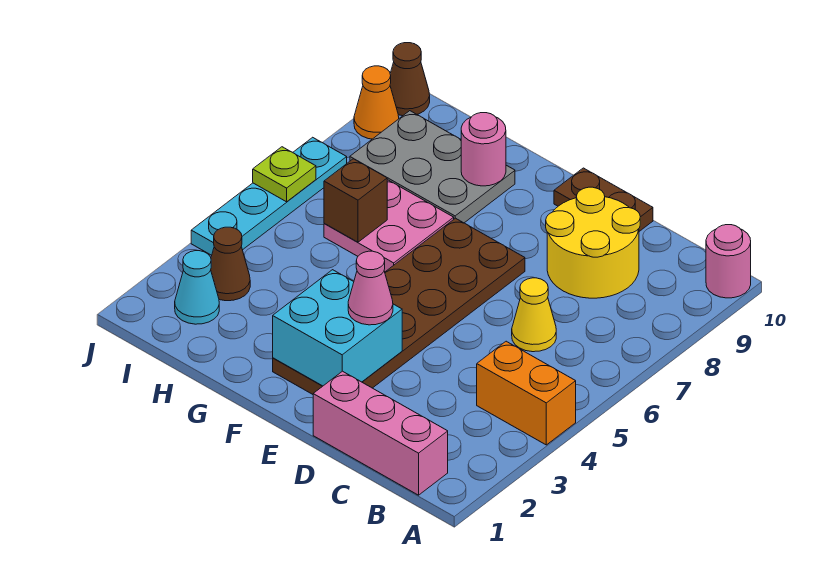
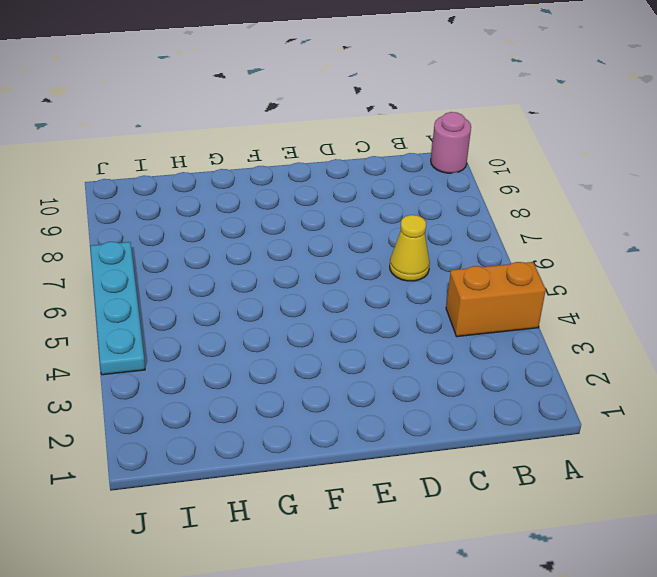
none -> pink 1x3 brick [313,371,448,495]
none -> yellow 2x2 round brick [546,187,640,298]
none -> brown 1x2 plate [554,168,653,231]

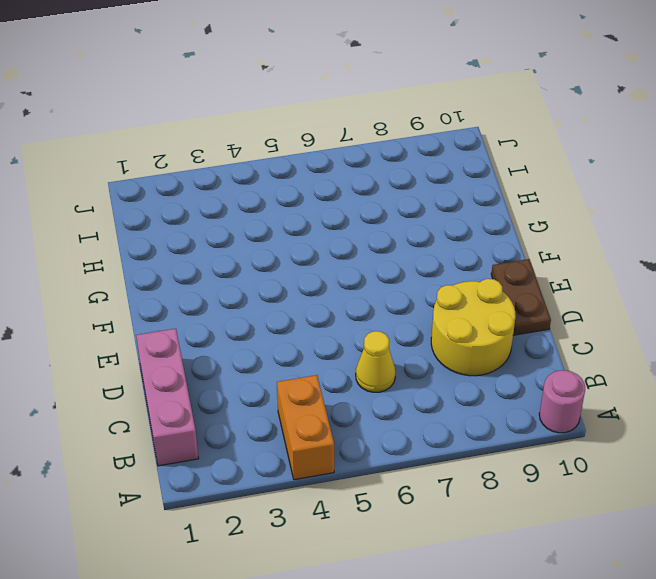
none -> brown 2x6 plate [273,218,525,394]
none -> pink 2x2 plate [324,180,454,272]
none -> grey 2x3 plate [350,111,515,223]

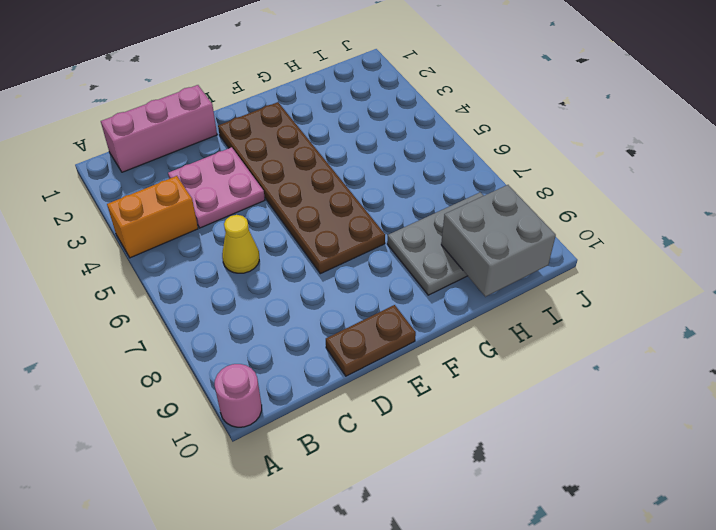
pink 2x2 plate [168,147,265,228] -> pink 2x2 plate moved to [324,180,454,272]
grey 2x2 brick [441,185,556,297] -> none
none -> yellow 2x2 round brick [546,187,640,298]
none -> cyan 1x1 cone [175,251,219,324]
none -> brown 1x1 cone [211,227,250,301]

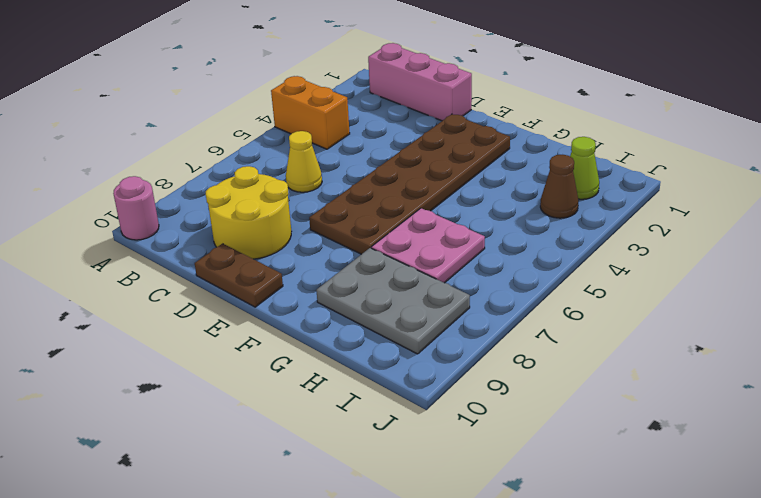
lime 1x1 cone [570,137,599,199] -> cyan 1x1 cone [175,251,219,324]
none -> cyan 1x4 plate [191,137,347,255]
none -> orange 1x1 cone [354,66,399,139]
none -> brown 1x1 cone [390,43,430,116]

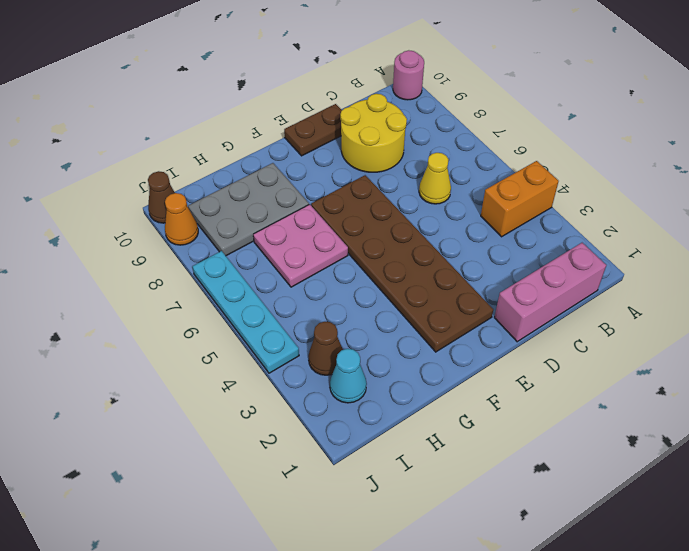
none -> cyan 2x2 brick [273,270,402,386]
none -> pink 1x1 round brick [461,113,506,186]
none -> brown 1x1 brick [324,159,387,242]

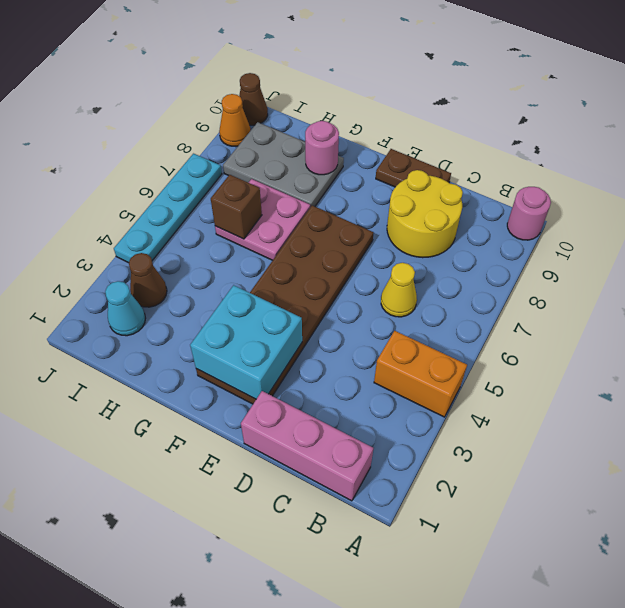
none -> lime 1x1 plate [253,147,316,202]
none -> pink 1x1 cone [348,251,393,325]

